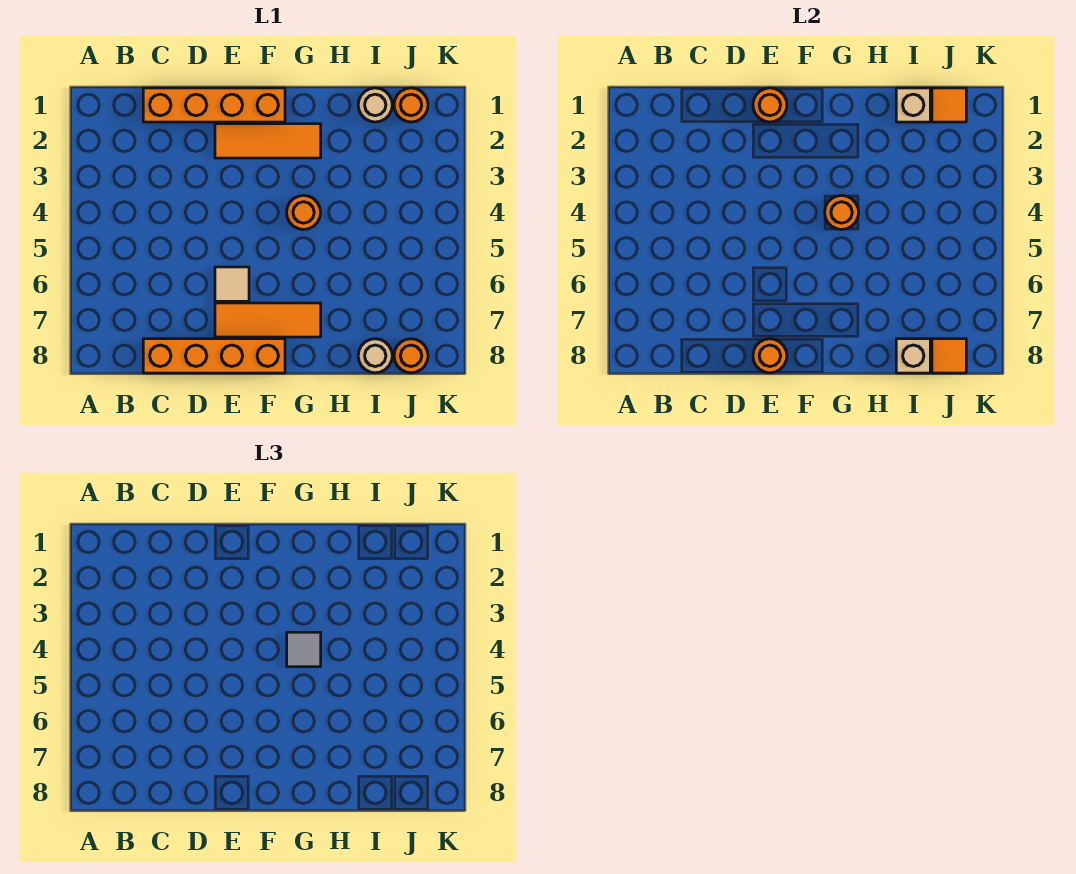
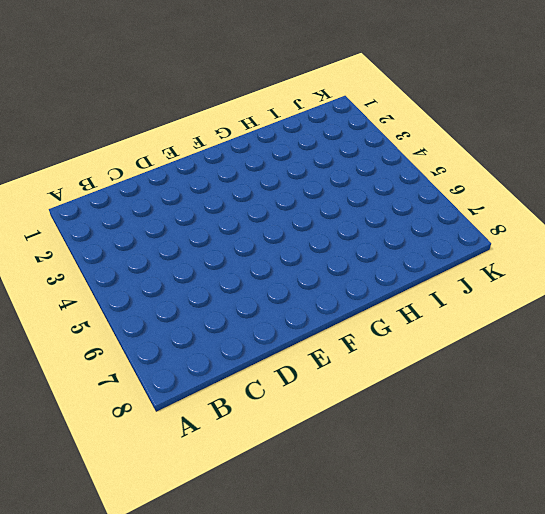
none -> orange 1x4 brick [143,88,285,122]
none -> orange 1x4 brick [143,339,285,373]
none -> orange 1x3 tile [215,124,321,158]

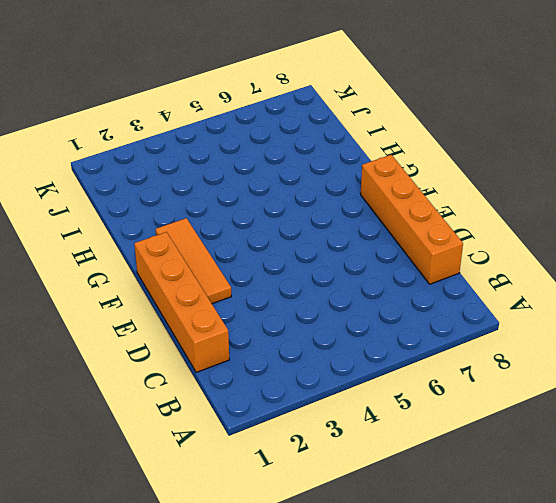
none -> tan 1x1 tile [215,267,249,301]
none -> orange 1x3 tile [215,303,321,337]
none -> orange 1x1 round brick [287,195,321,230]

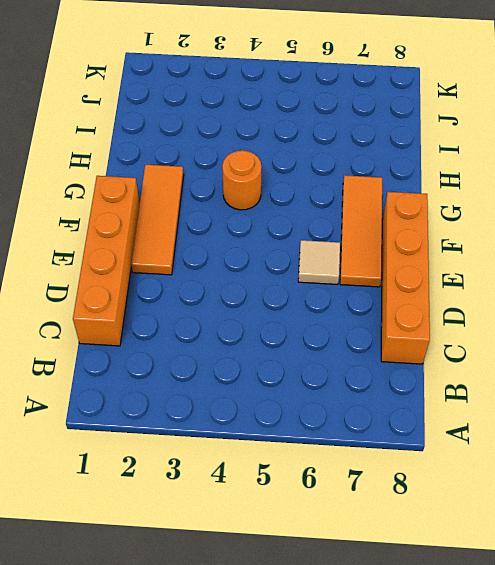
none -> tan 1x1 round brick [358,88,392,122]
none -> tan 1x1 round brick [358,339,392,373]
none -> orange 1x1 round brick [394,88,428,122]

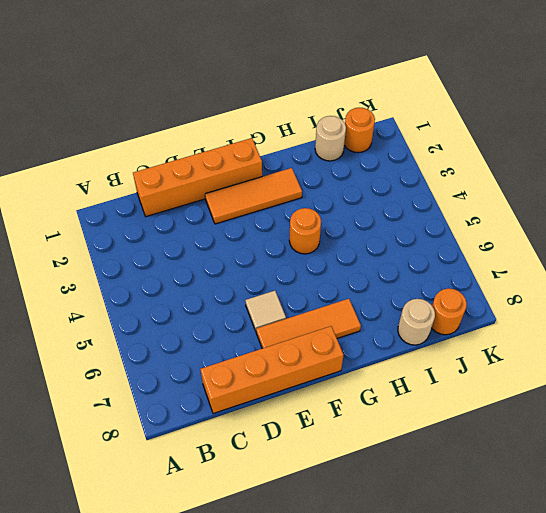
none -> orange 1x1 round brick [753,88,787,122]
none -> orange 1x1 round brick [753,339,787,373]
none -> orange 1x1 round brick [825,195,859,230]

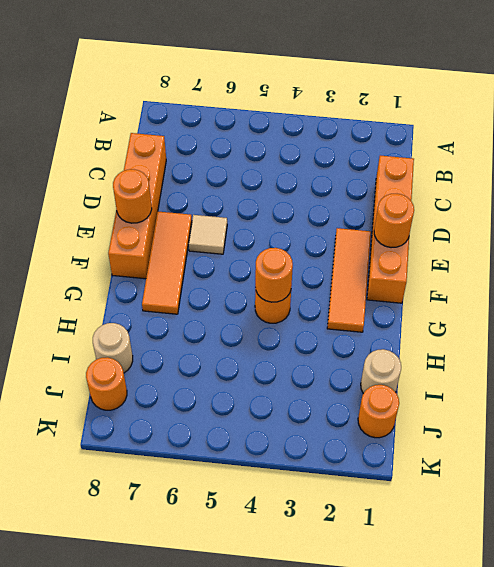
none -> tan 1x1 brick [896,88,930,122]
none -> tan 1x1 brick [896,339,930,373]
none -> orange 1x1 tile [932,88,966,122]

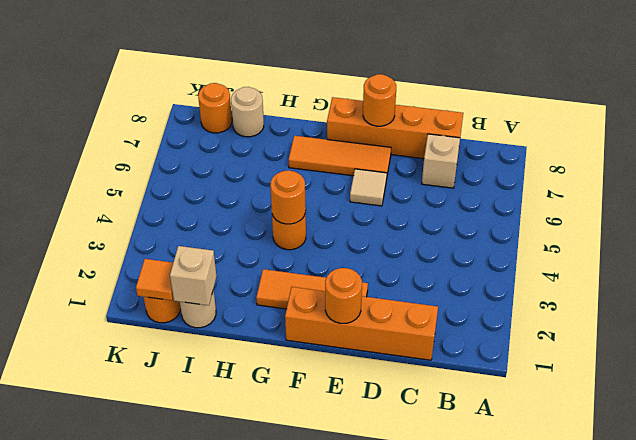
tan 1x1 brick [422,134,460,188] -> tan 1x1 brick moved to [896,339,930,373]
none -> orange 1x1 tile [932,339,966,373]
none -> grey 1x1 tile [287,632,321,667]

